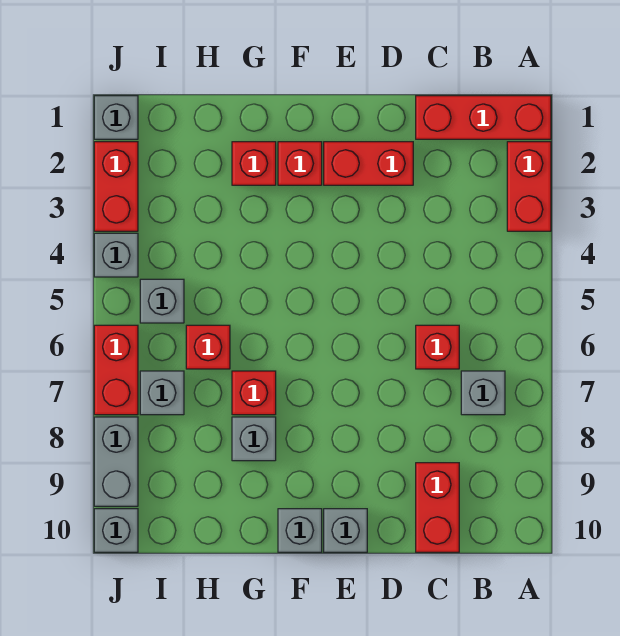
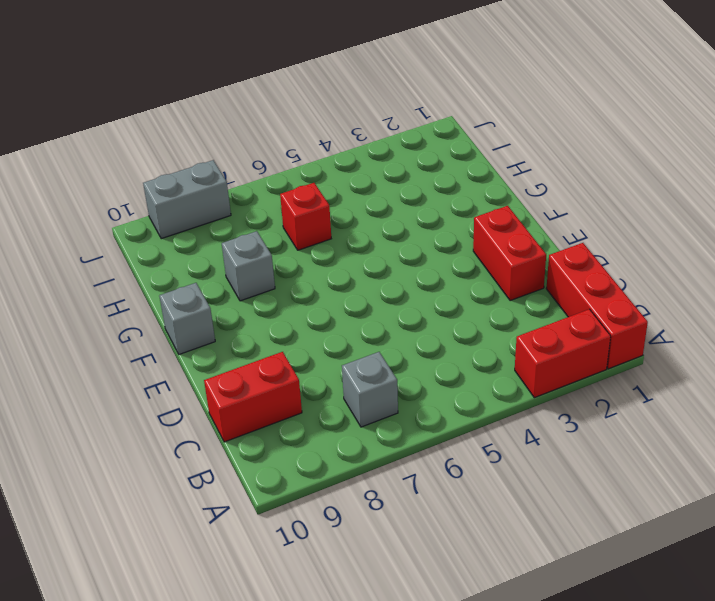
none -> red 1x1 brick [416,325,459,369]
none -> grey 1x1 brick [324,509,367,552]
none -> red 1x1 brick [278,142,322,185]

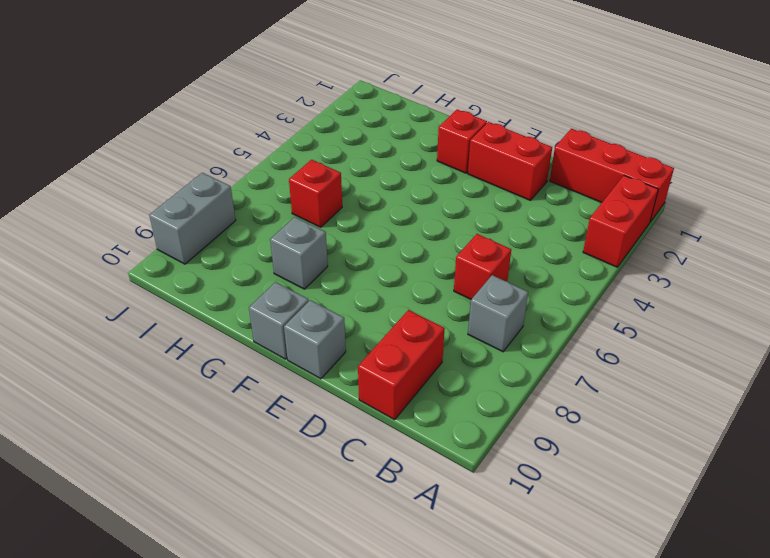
none -> red 1x1 brick [232,142,276,185]
none -> red 1x1 brick [232,371,276,415]
none -> grey 1x1 brick [140,279,184,323]

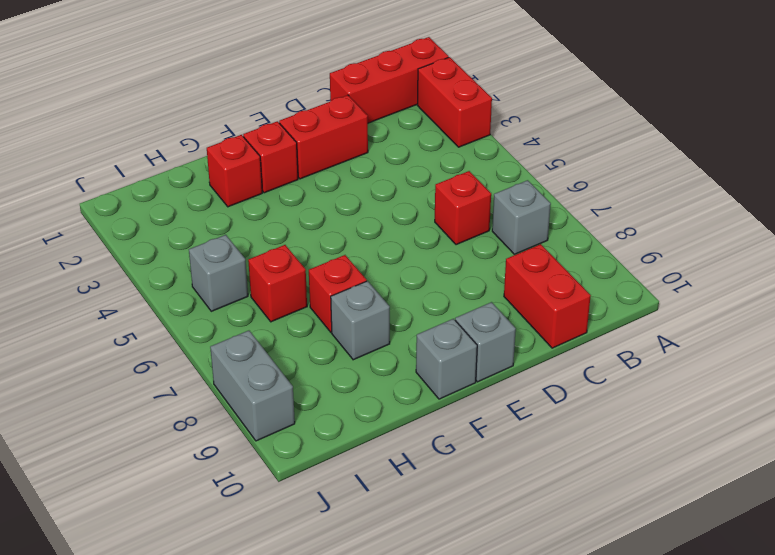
none -> grey 1x1 brick [140,371,184,415]
none -> grey 1x1 brick [94,96,138,139]
none -> red 1x2 brick [94,142,138,231]

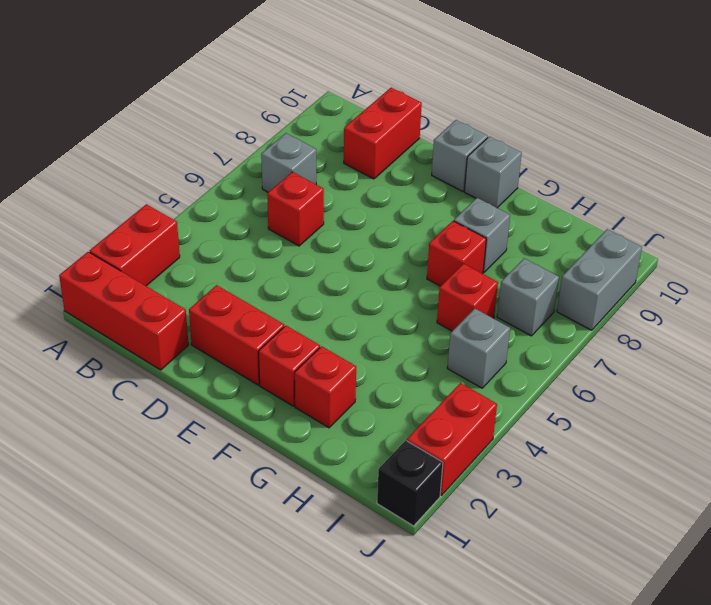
black 1x1 brick [377,441,443,526] -> grey 1x1 brick [94,96,138,139]
none -> grey 1x1 brick [94,233,138,277]
none -> red 1x2 brick [94,325,138,415]
none -> grey 1x1 brick [94,509,138,552]

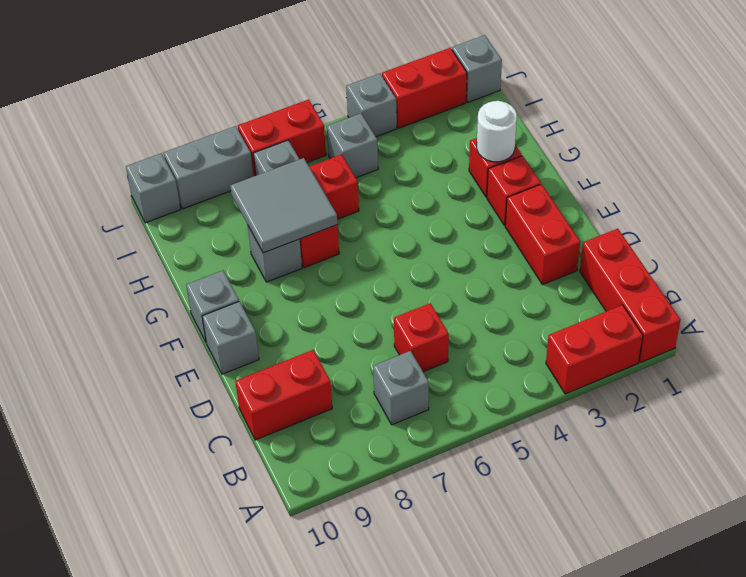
white 1x1 round brick [477,101,517,162] -> none
grey 2x2 tile [230,158,337,253] -> none

